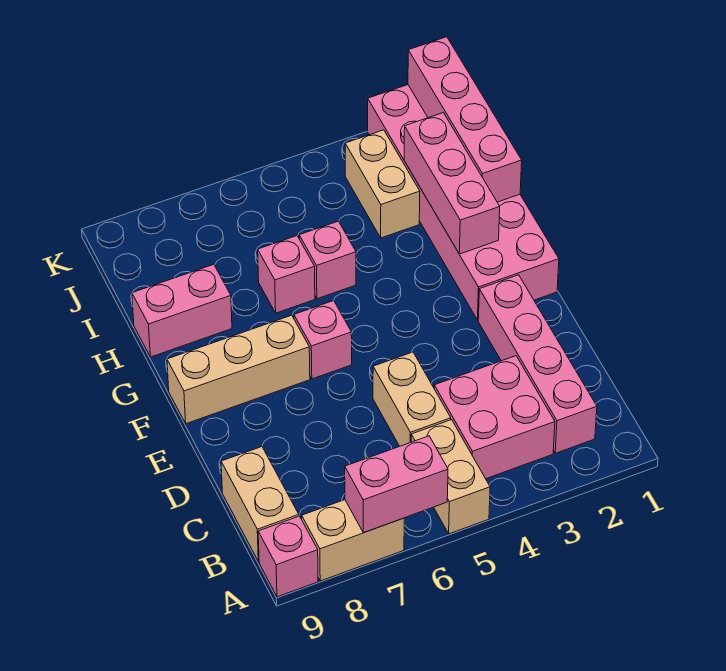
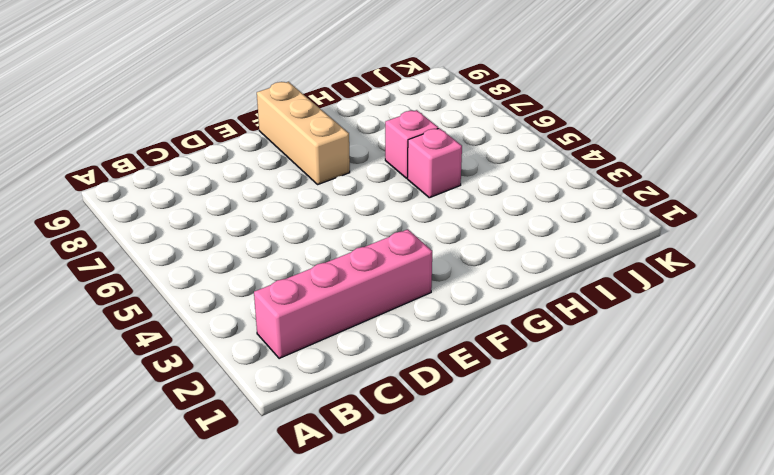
none -> tan 1x2 brick [411,420,490,534]
none -> tan 1x2 brick [302,500,404,581]
none -> pink 1x1 brick [258,516,318,597]

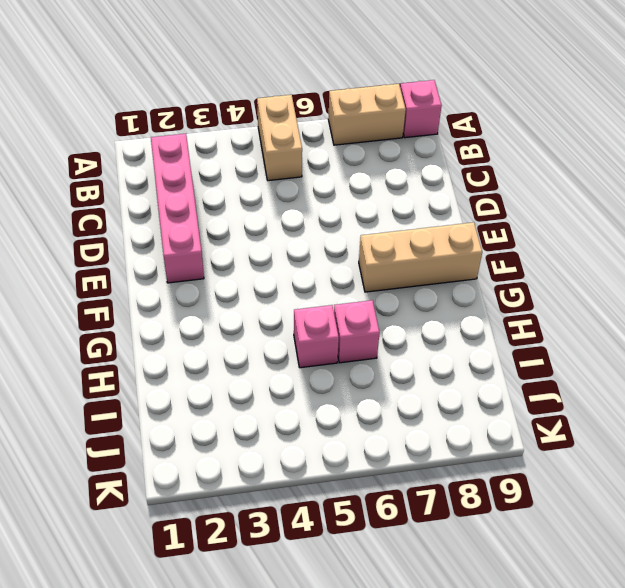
none -> pink 2x2 brick [434,356,555,479]
none -> tan 1x2 brick [221,447,299,561]
none -> tan 1x2 brick [373,352,451,446]

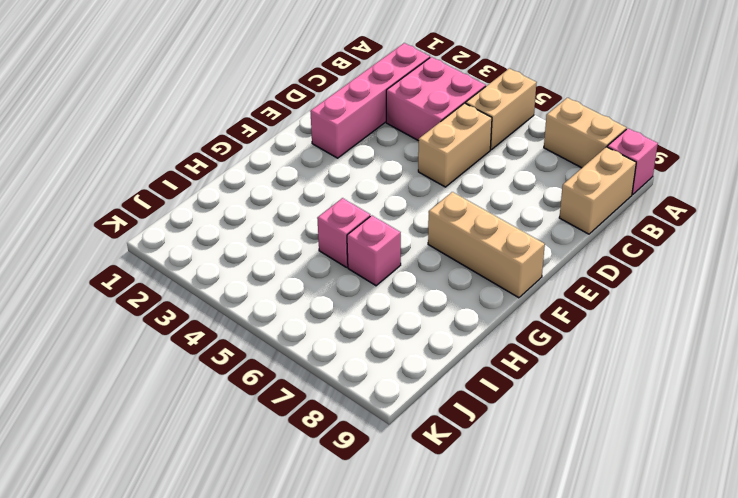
none -> pink 2x6 brick [368,85,559,320]
none -> pink 1x1 brick [294,301,352,379]
none -> pink 1x2 brick [132,264,232,357]

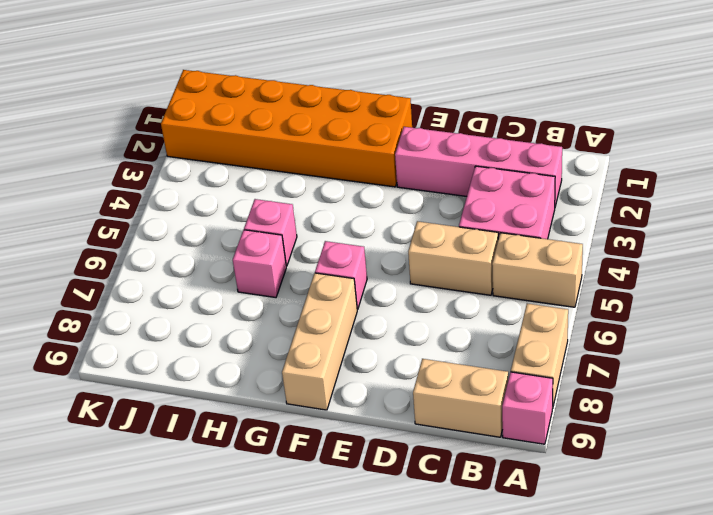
orange 2x6 brick [161,70,412,187] -> pink 2x6 brick [368,85,559,320]
none -> pink 1x2 brick [132,264,232,357]
none -> tan 1x2 brick [345,130,420,238]
none -> pink 1x2 brick [345,436,448,533]

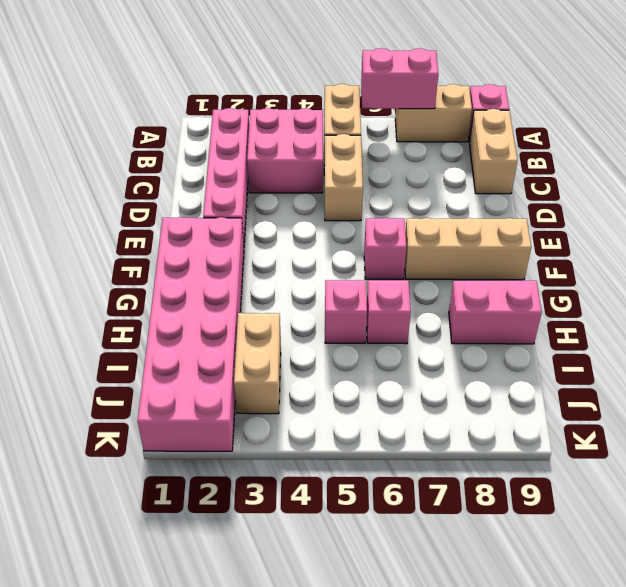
none -> pink 1x3 brick [404,113,500,254]
none -> pink 1x4 brick [408,37,522,202]

